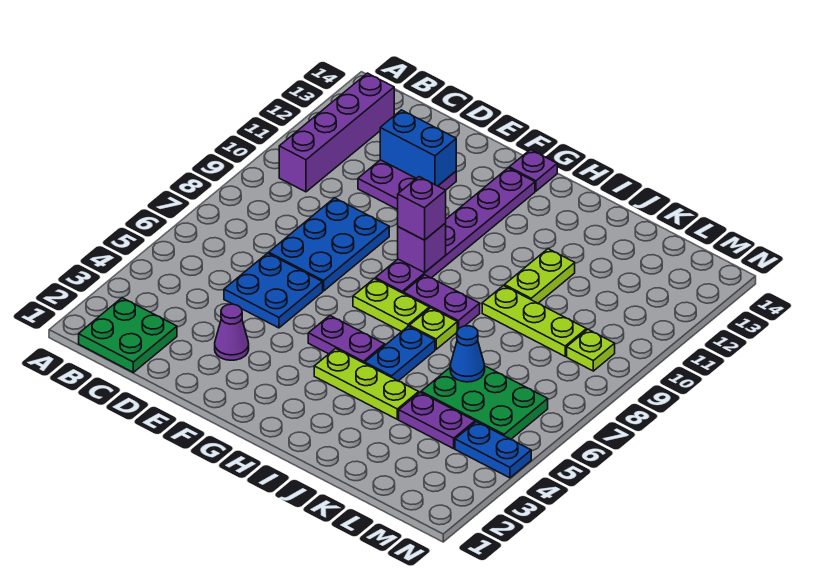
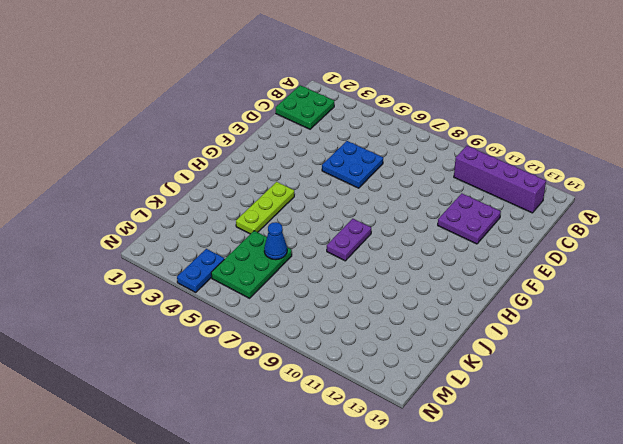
none -> blue 2x3 plate [269,198,389,291]
none -> purple 1x1 cone [215,304,249,360]
none -> purple 1x2 plate [308,315,385,363]

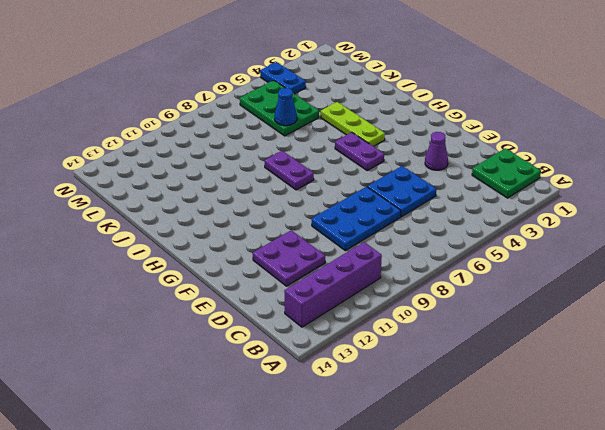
none -> lime 1x2 plate [353,279,429,332]
none -> purple 1x6 plate [375,168,535,293]
none -> purple 1x1 plate [509,150,557,191]

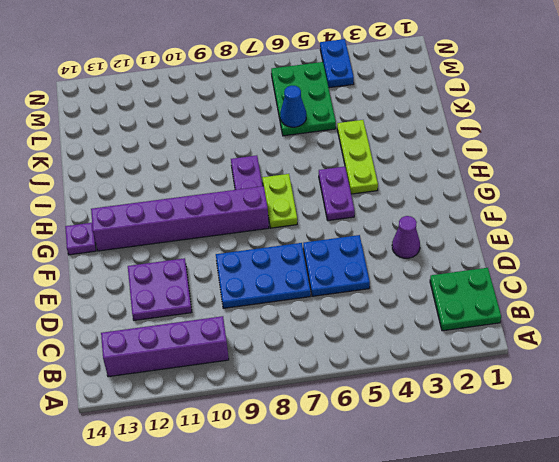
purple 1x6 brick [91,186,269,251] -> purple 1x6 plate [375,168,535,293]
none -> blue 1x2 plate [365,326,435,381]
none -> lime 1x1 plate [409,308,457,349]
none -> lime 1x3 plate [482,285,587,356]

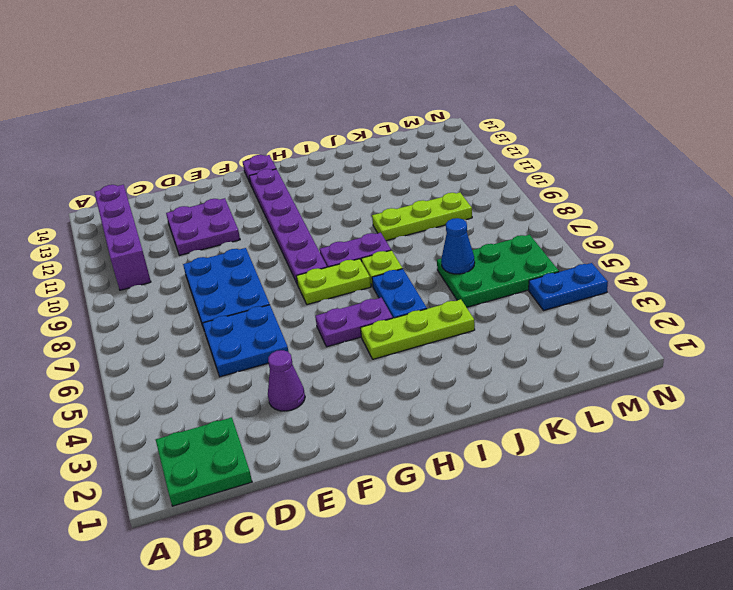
none -> lime 1x2 plate [504,249,575,303]
none -> purple 1x2 plate [399,392,475,449]
none -> lime 1x1 plate [567,330,615,371]

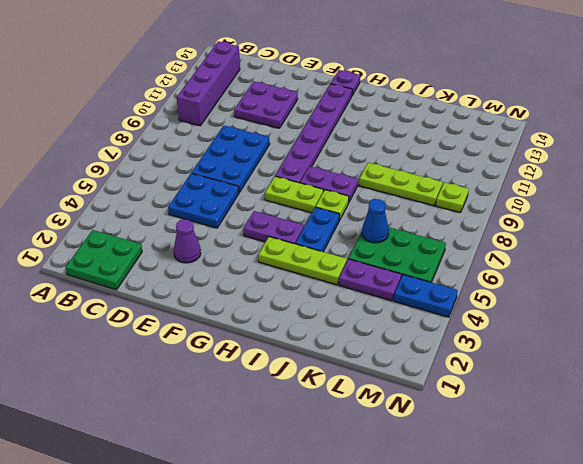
none -> lime 1x2 plate [504,249,575,303]
none -> blue 1x2 brick [380,110,456,186]
none -> purple 1x1 brick [398,223,446,273]

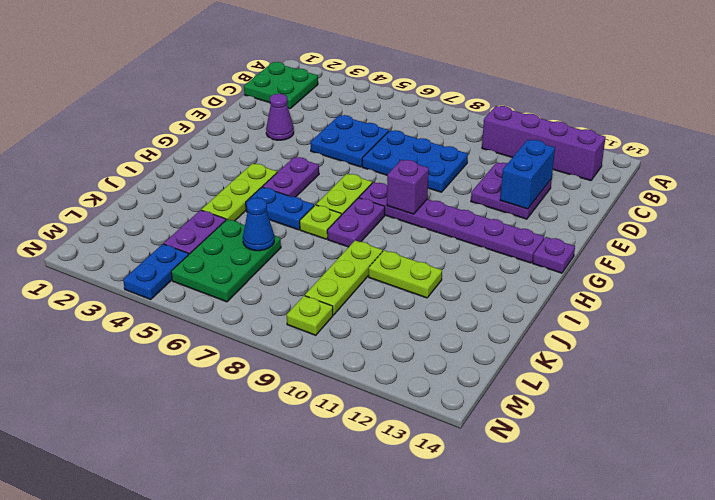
none -> purple 1x1 brick [398,177,446,240]

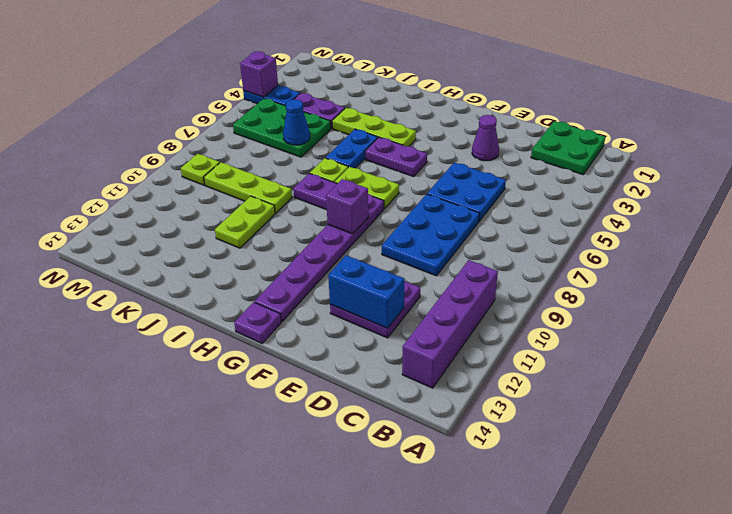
purple 1x1 brick [240,51,278,97] -> purple 1x1 brick moved to [398,177,446,240]

